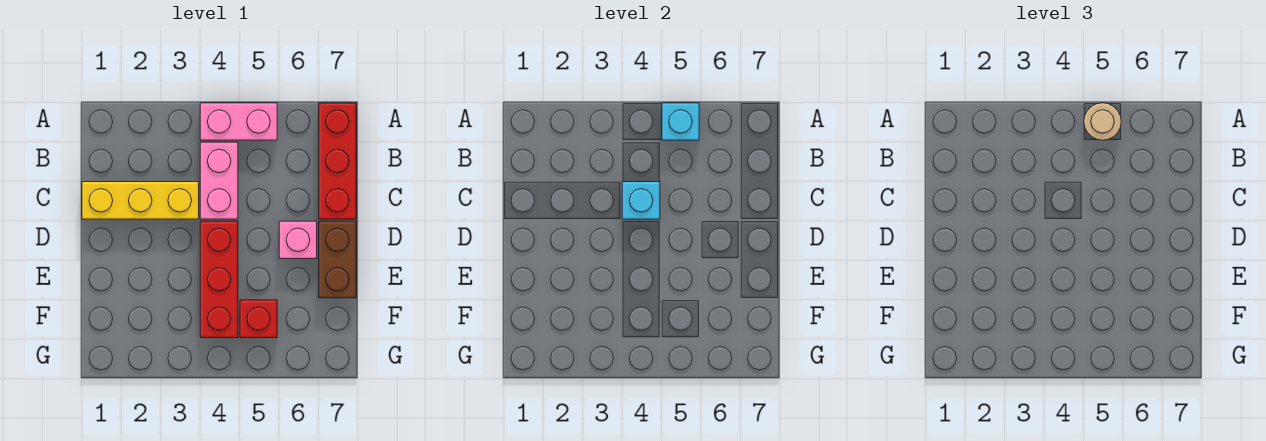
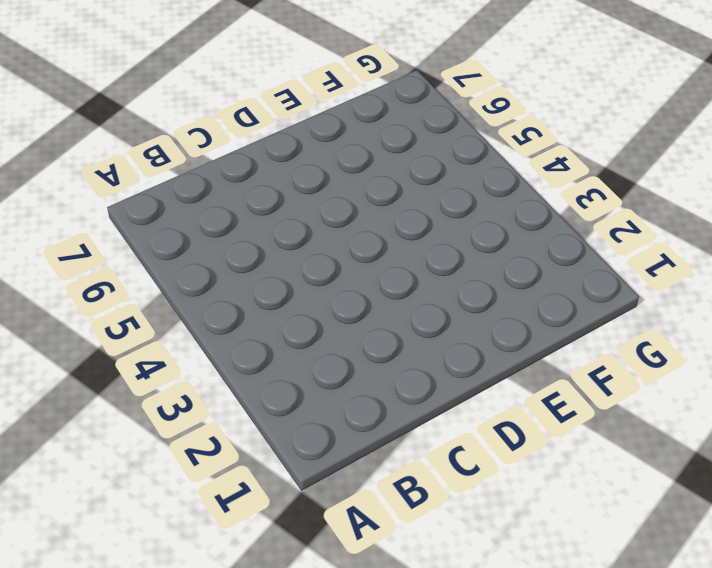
none -> pink 1x2 brick [200,103,277,140]
none -> red 1x3 brick [319,103,356,219]

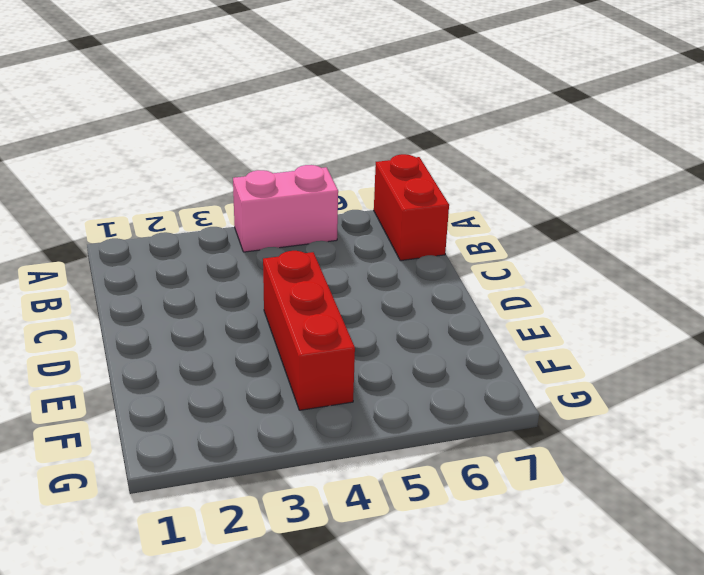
red 1x2 brick [374,154,449,261] -> red 1x3 brick [319,103,356,219]
none -> pink 1x2 brick [200,142,238,219]
none -> yellow 1x3 brick [82,182,199,219]

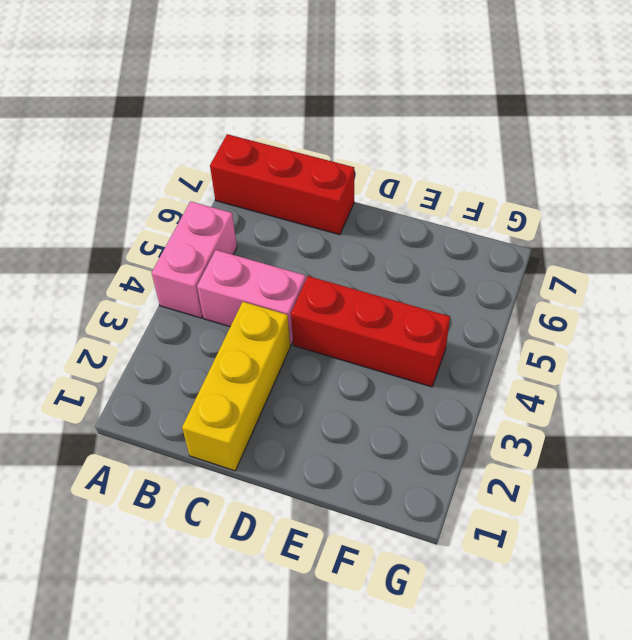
none -> pink 1x1 brick [279,221,317,259]
none -> brown 1x2 brick [319,221,356,298]

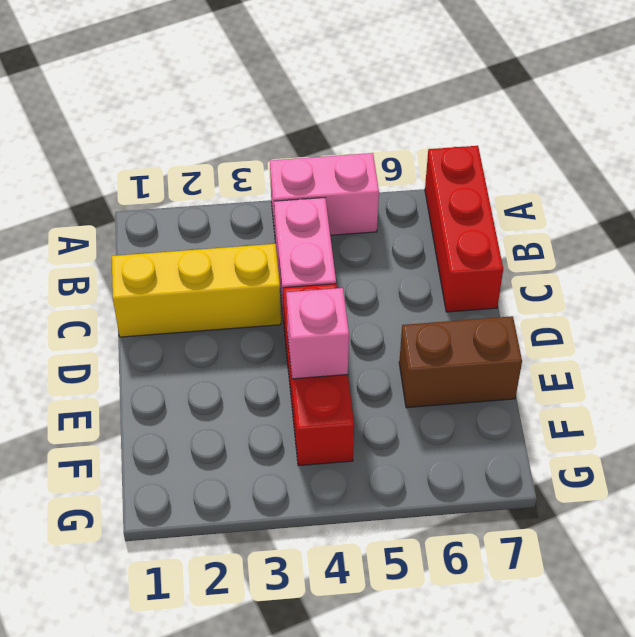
pink 1x1 brick [286,288,349,379] -> pink 1x1 brick moved to [279,221,317,259]
brown 1x2 brick [399,316,522,408] -> brown 1x2 brick turned to [319,221,356,298]
none -> red 1x1 brick [240,300,277,338]
none -> cyan 1x1 brick [662,103,699,140]

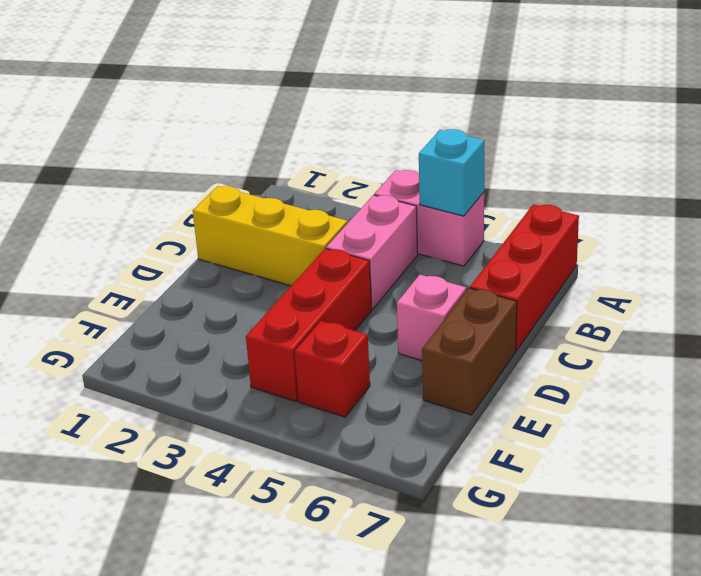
none -> cyan 1x1 brick [622,182,660,219]
none -> tan 1x1 round brick [1084,103,1121,140]

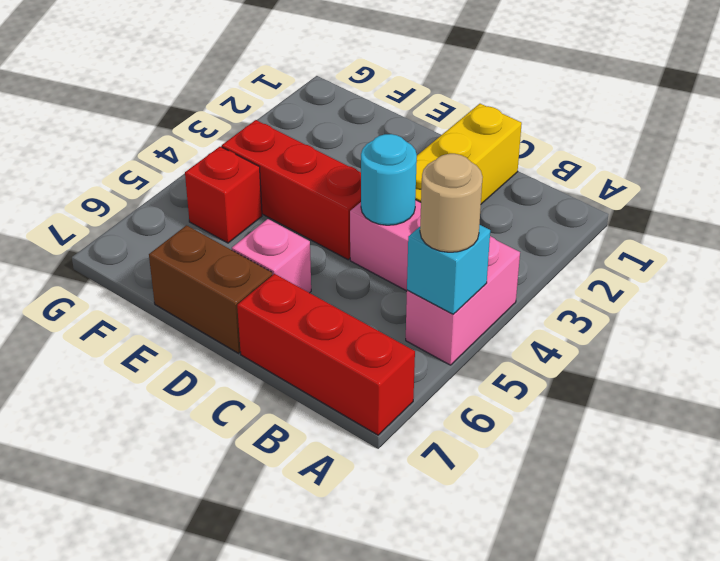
cyan 1x1 round brick [361,134,417,225] -> cyan 1x1 brick [622,182,660,219]

